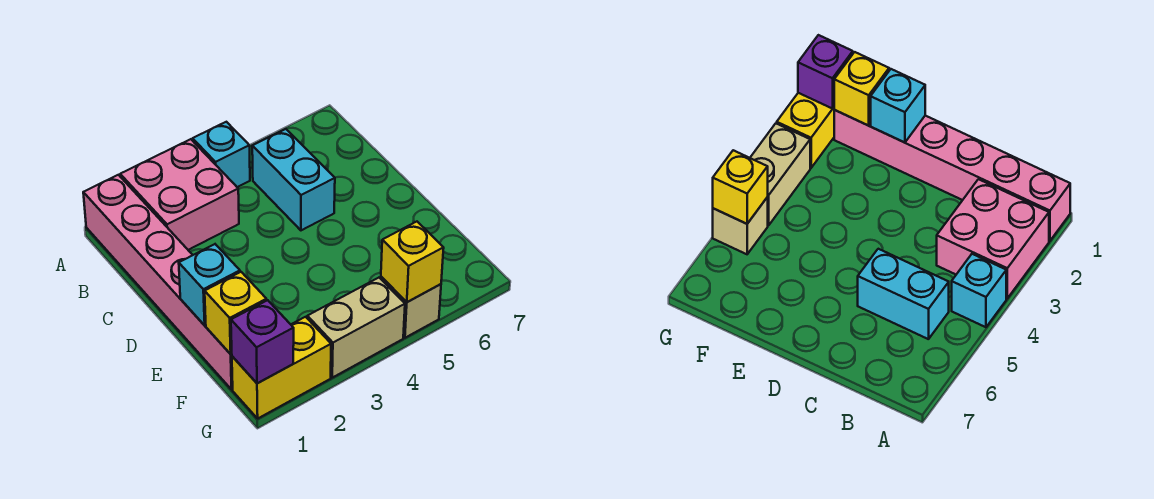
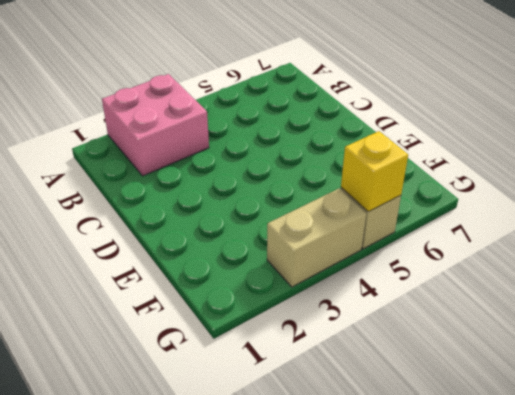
none -> pink 1x6 brick [83,175,233,389]
none -> cyan 1x1 brick [193,122,250,187]

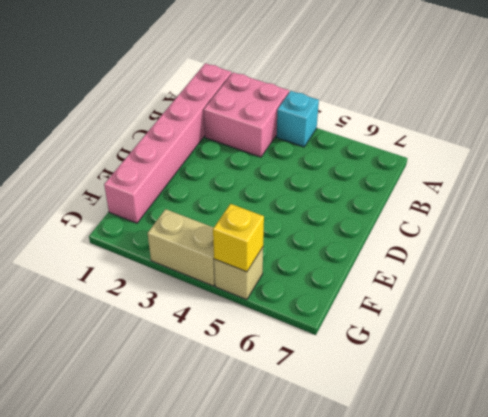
none -> cyan 1x2 brick [252,129,335,230]
none -> yellow 1x2 brick [232,317,331,418]

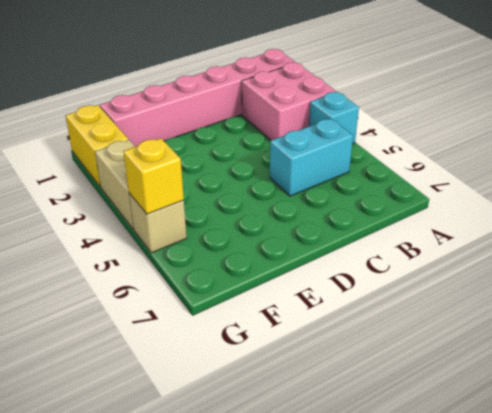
none -> cyan 1x1 brick [179,244,240,325]
none -> yellow 1x1 brick [205,272,266,354]

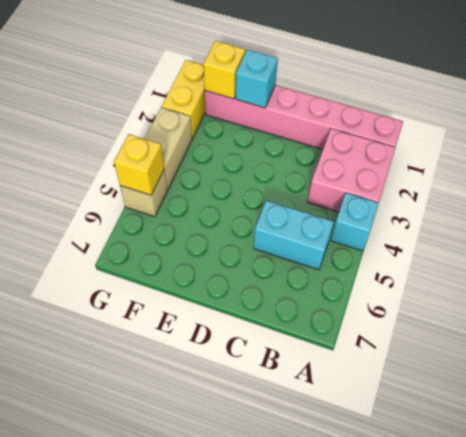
none -> purple 1x1 brick [231,300,294,383]

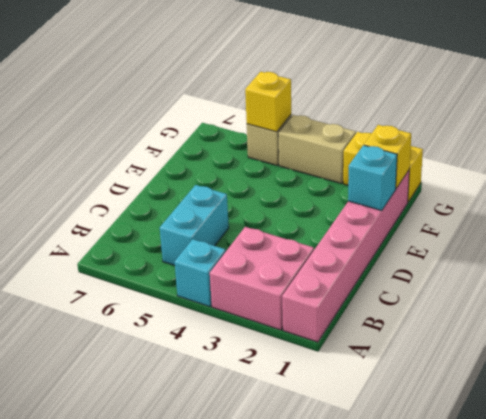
none -> purple 1x1 brick [231,300,294,383]

